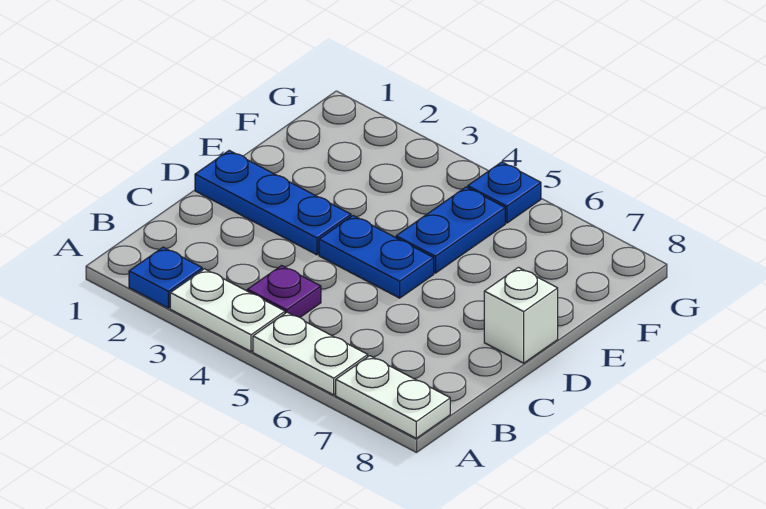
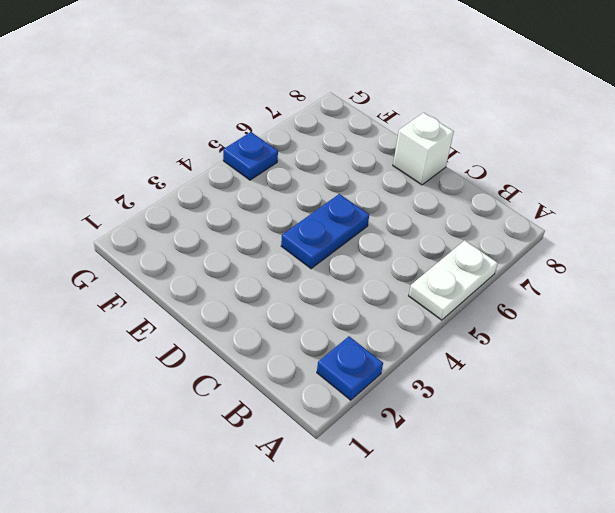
none -> white 1x2 plate [170,269,285,352]
none -> white 1x2 plate [336,356,450,438]

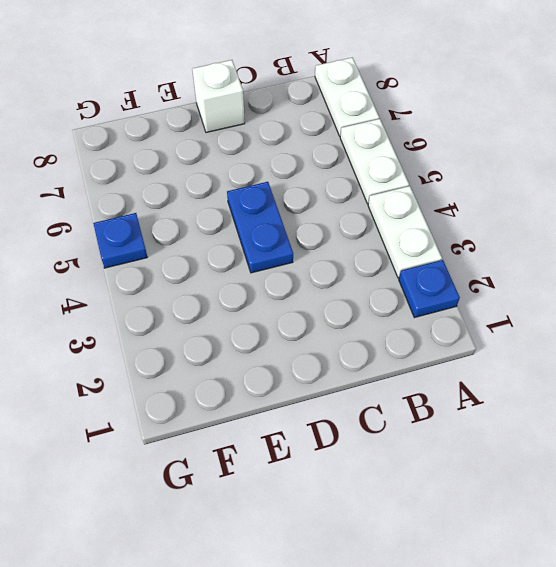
none -> purple 1x1 plate [247,266,321,317]
none -> blue 1x3 plate [195,150,351,255]

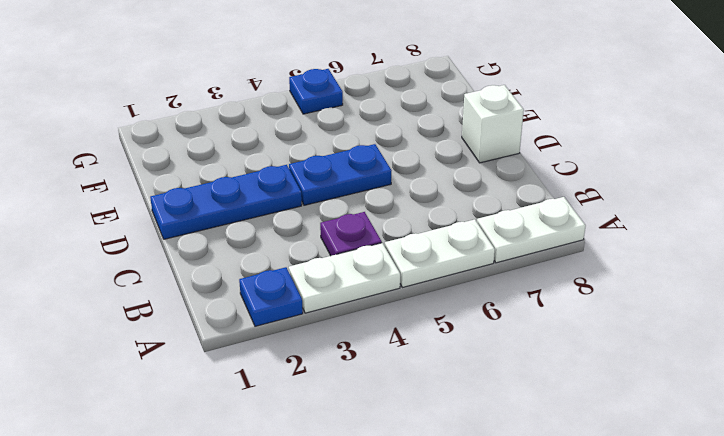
none -> blue 1x2 plate [396,187,505,273]

